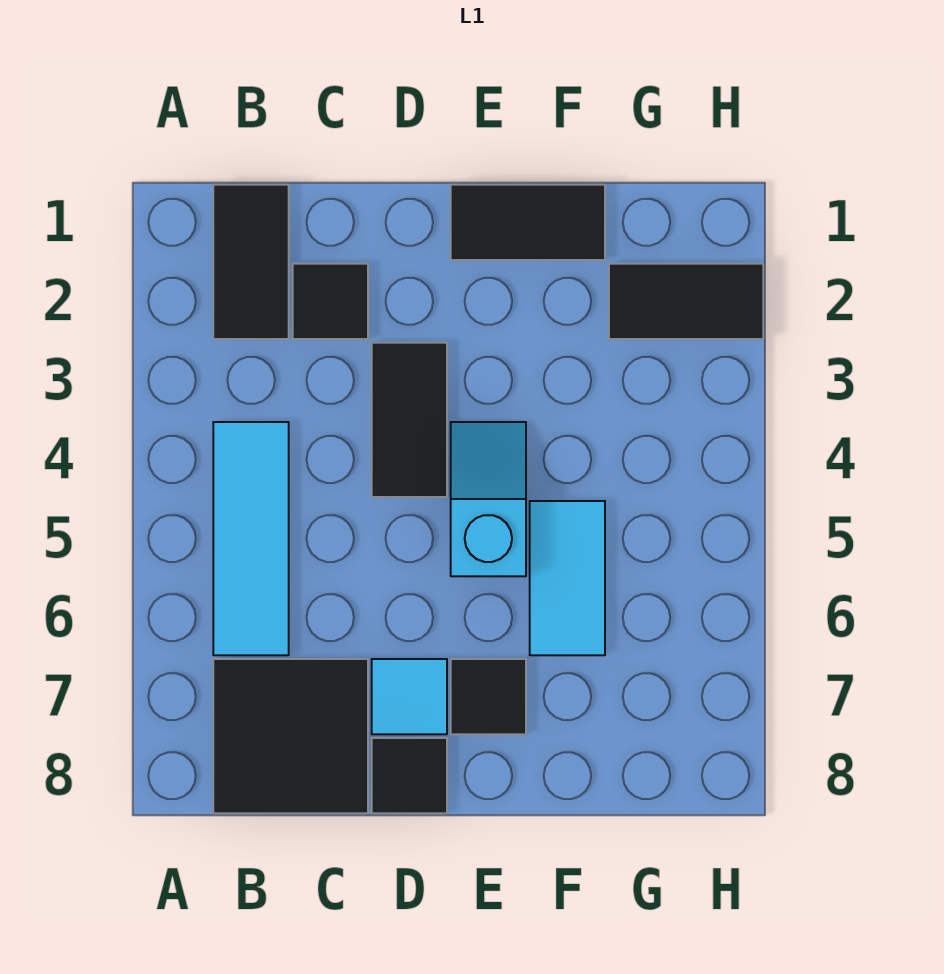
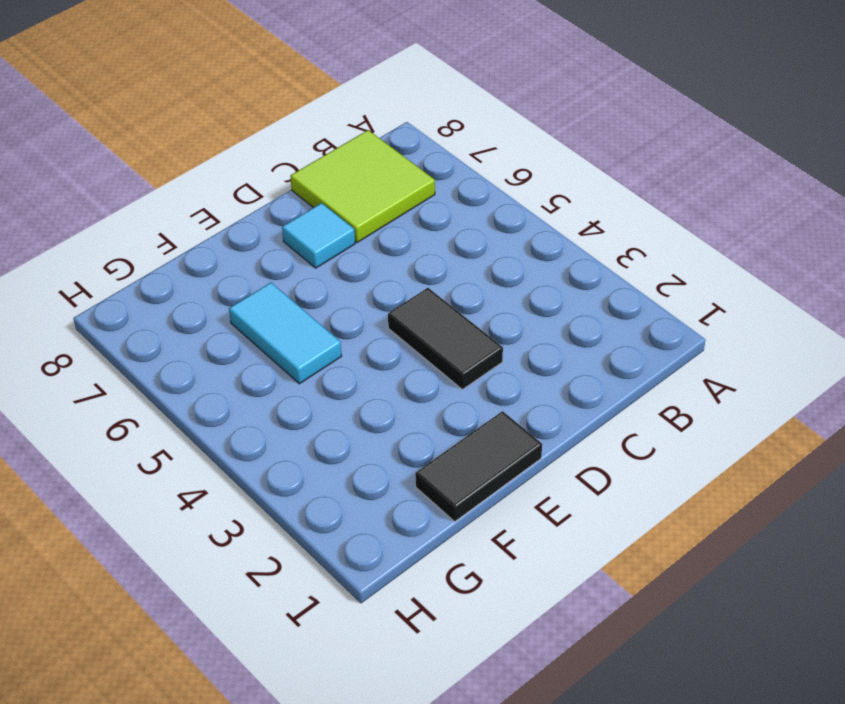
lime 2x2 tile [290,130,435,243] -> black 2x2 tile [213,659,368,813]
none -> black 1x2 tile [213,185,289,339]
none -> cyan 1x3 tile [213,422,289,655]
none -> black 1x1 tile [293,264,368,339]

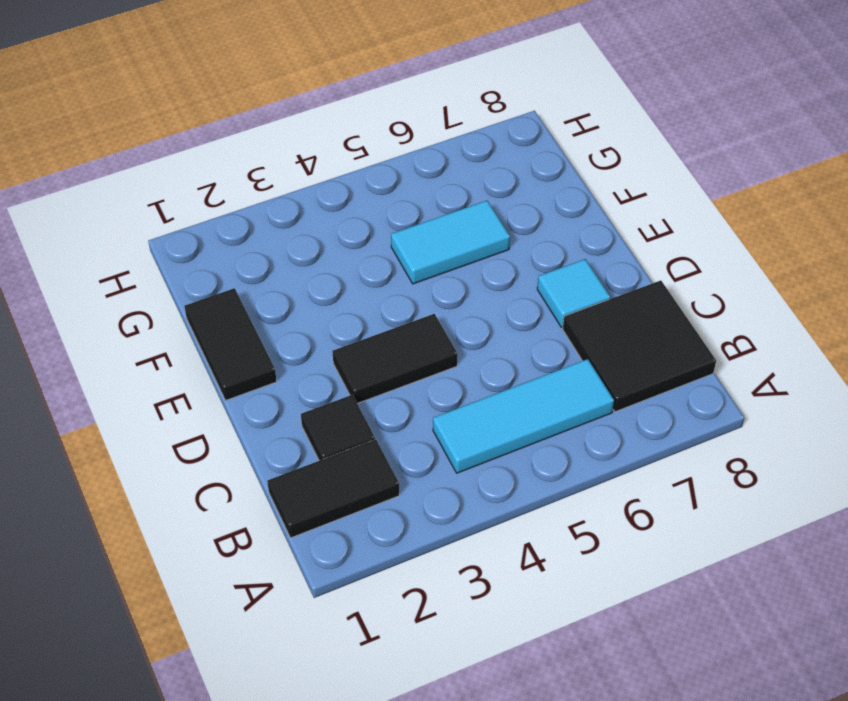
none -> black 1x1 tile [372,738,447,813]
none -> cyan 1x2 slope [451,422,526,576]
none -> black 1x1 tile [451,659,526,734]

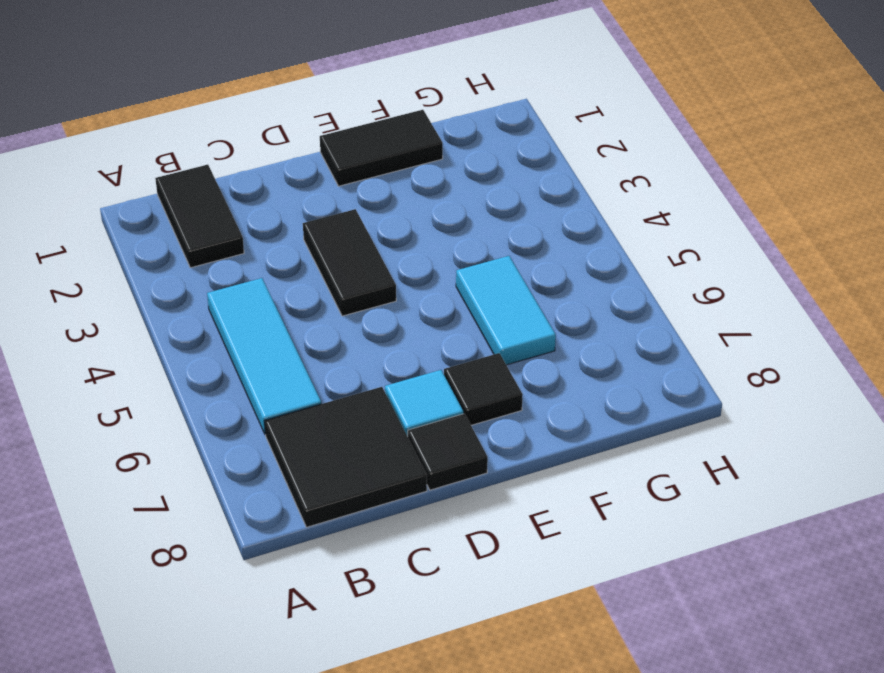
none -> black 1x1 tile [293,264,368,339]
none -> cyan 1x2 slope [451,422,526,576]
none -> black 1x2 tile [609,264,763,339]

